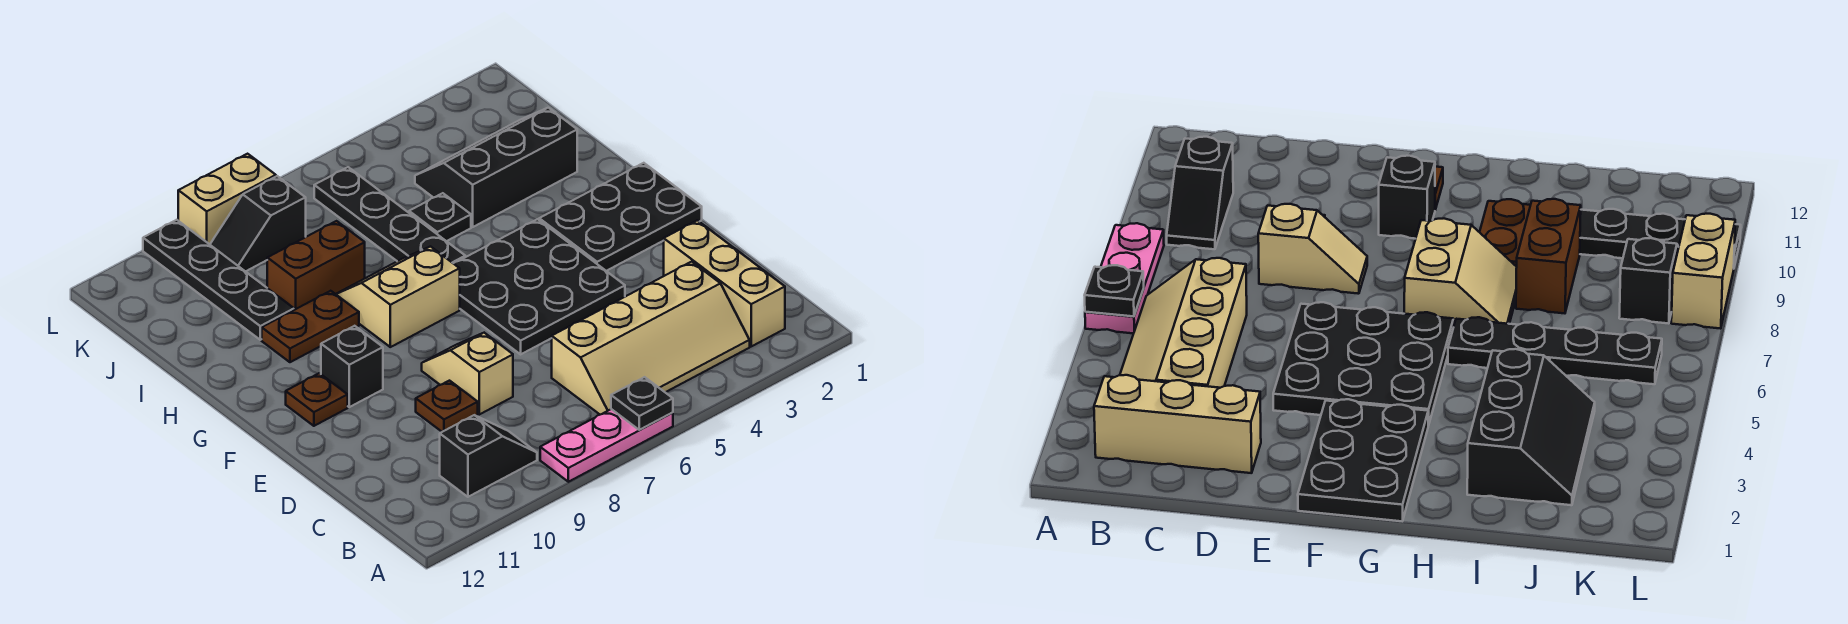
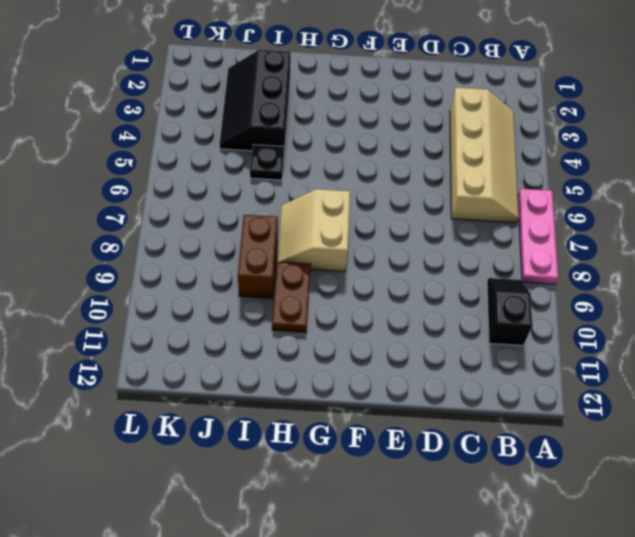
none -> tan 1x3 brick [664,220,785,346]
none -> tan 1x2 slope [422,333,513,414]
none -> brown 1x1 plate [416,381,478,432]

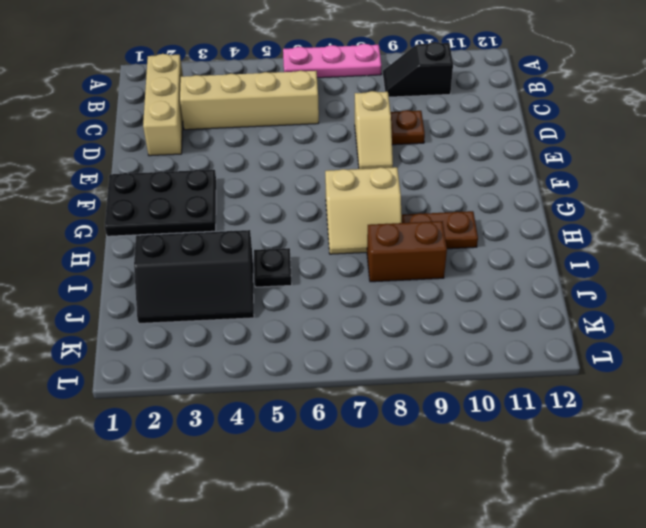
none -> black 3x3 plate [453,219,625,354]
none -> black 1x1 brick [321,326,383,407]
none -> brown 1x1 plate [286,373,348,426]

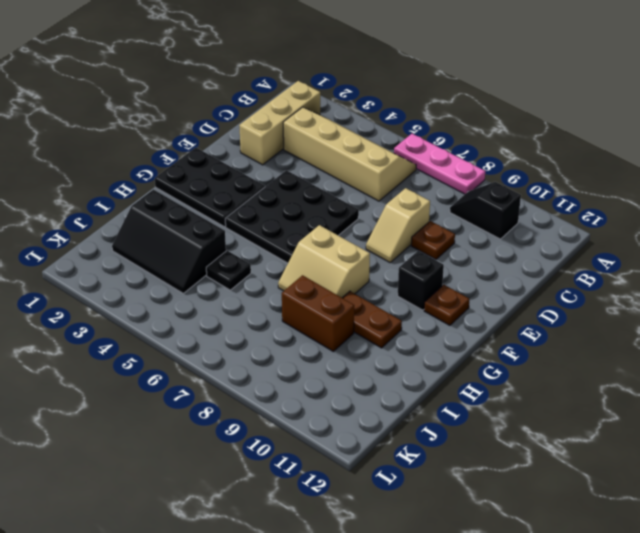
none -> black 1x4 plate [314,167,465,263]
none -> black 1x4 plate [143,220,294,340]
none -> black 1x2 slope [210,176,306,272]

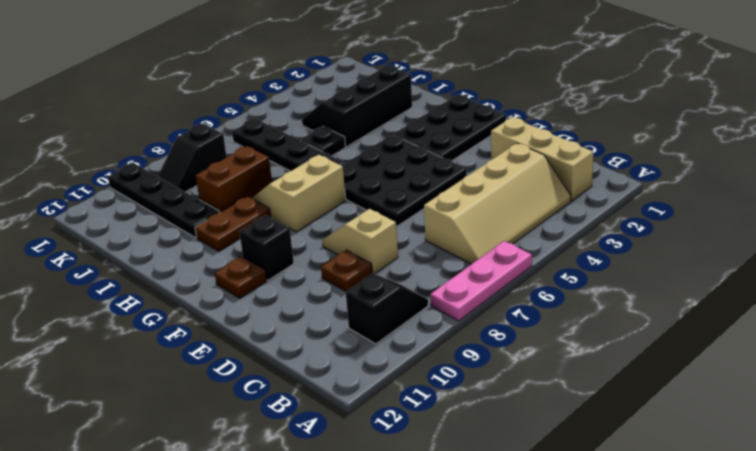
none -> tan 1x2 brick [178,154,276,244]
none -> black 1x1 plate [611,377,673,430]

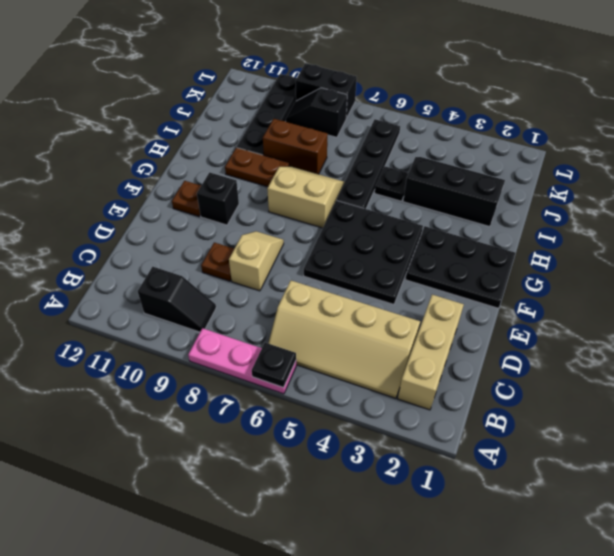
black 1x2 brick [296,63,357,118] -> tan 1x2 brick [178,154,276,244]

